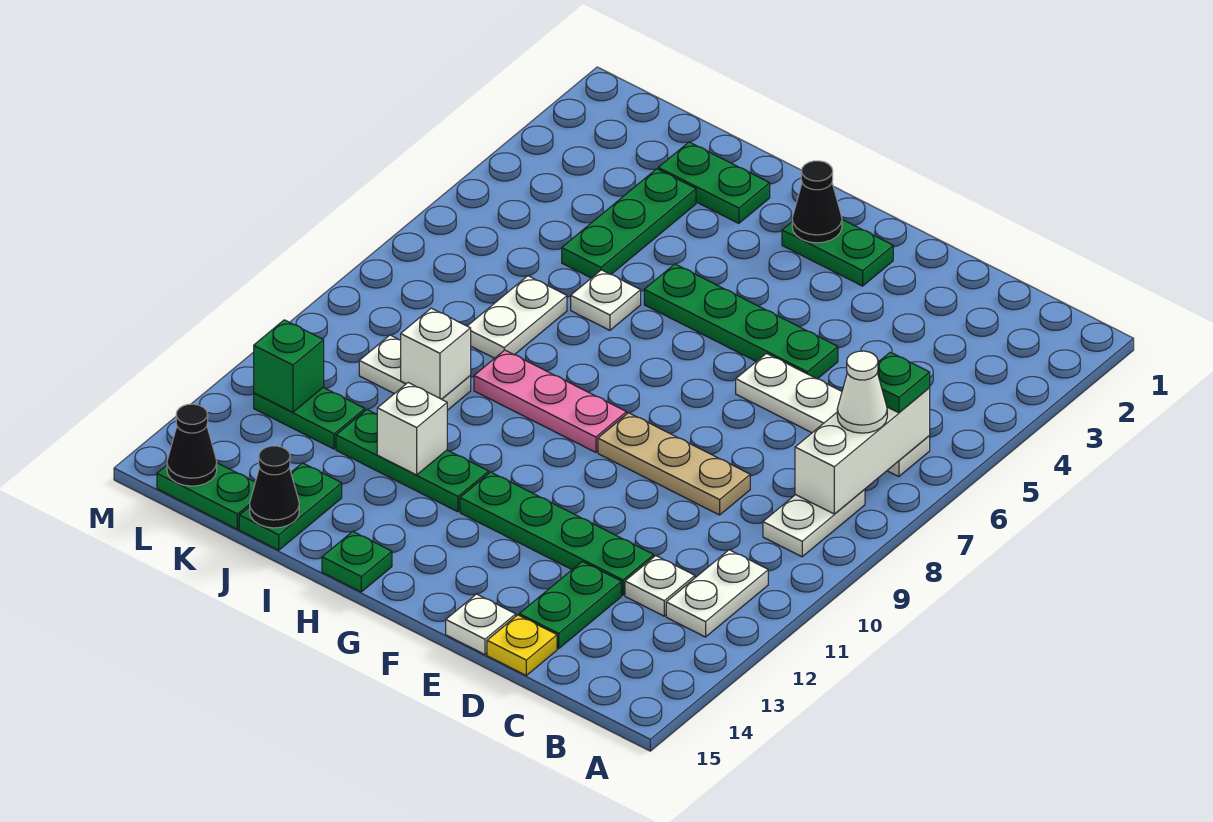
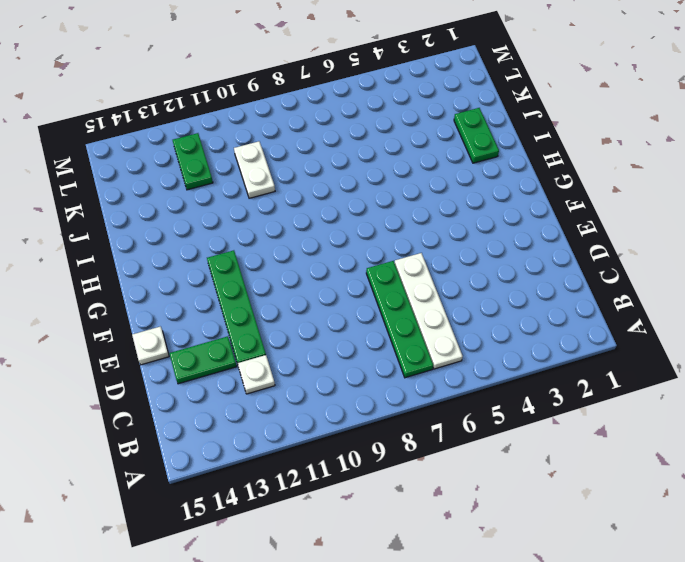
green 1x4 plate [366,261,433,378] -> green 1x4 plate moved to [644,264,838,379]
none -> white 1x2 plate [763,489,865,557]
none -> white 1x2 plate [666,550,768,637]
none -> tan 1x3 plate [598,413,750,515]
none -> yellow 1x1 plate [487,615,557,675]

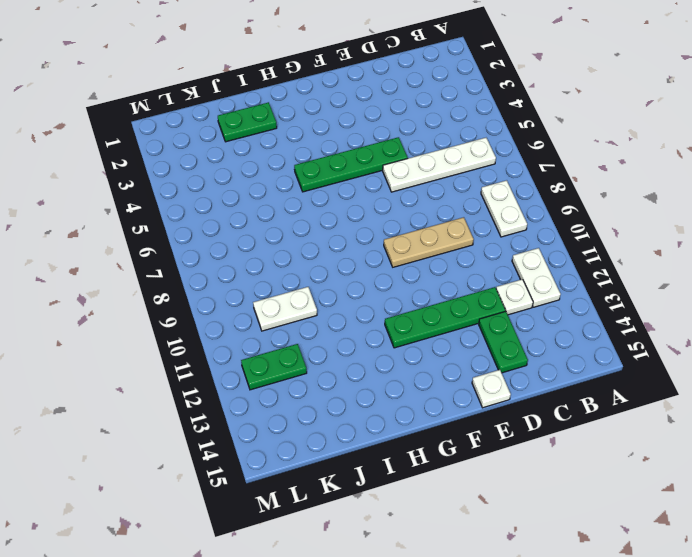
none -> yellow 1x1 plate [487,615,557,675]
none -> green 1x2 plate [782,220,893,286]
none -> pink 1x3 plate [474,350,627,452]
none -> green 1x3 plate [336,410,489,512]

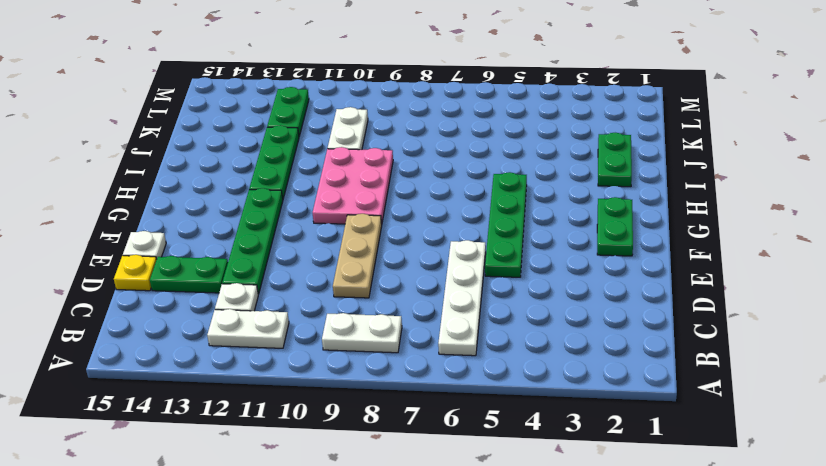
pink 2x3 plate [313,147,393,224] -> pink 1x3 plate [474,350,627,452]
none -> green 1x1 plate [322,532,392,592]
none -> white 1x1 plate [571,270,641,330]
none -> green 1x3 plate [562,169,696,278]
none -> white 1x2 plate [468,276,567,358]

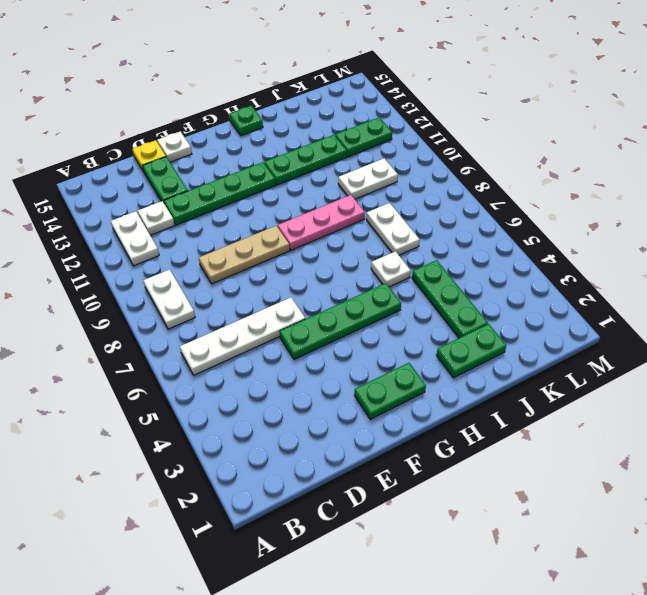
none -> green 1x2 plate [239,463,342,550]
none -> green 1x2 plate [157,463,255,529]
none -> white 1x3 brick [795,388,930,514]
none -> black 1x1 cone [792,161,842,243]

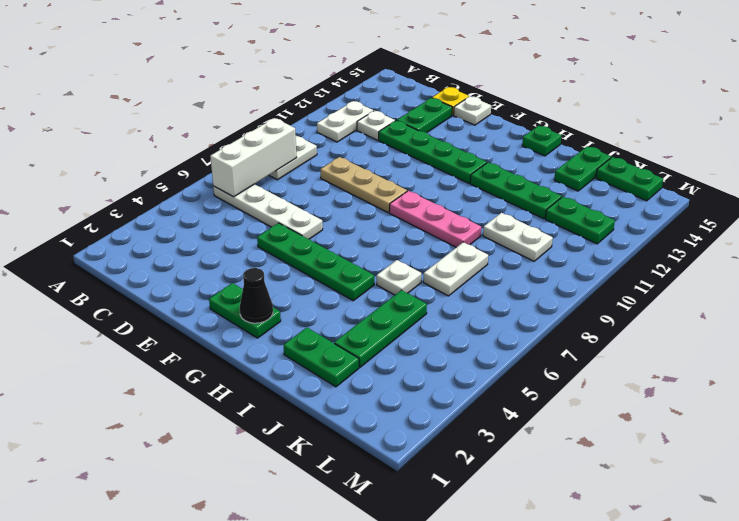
none -> white 1x1 brick [377,383,447,475]
none -> white 1x1 brick [401,308,471,399]
none -> black 1x1 cone [250,446,299,528]
none -> green 1x1 brick [254,320,324,412]

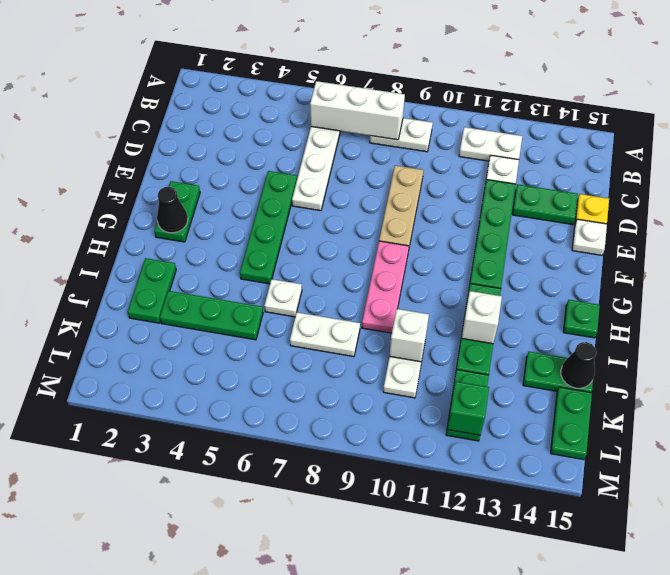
none -> black 1x1 cone [167,404,217,486]
none -> green 1x1 plate [877,352,930,413]
none -> white 1x1 cone [837,351,887,433]

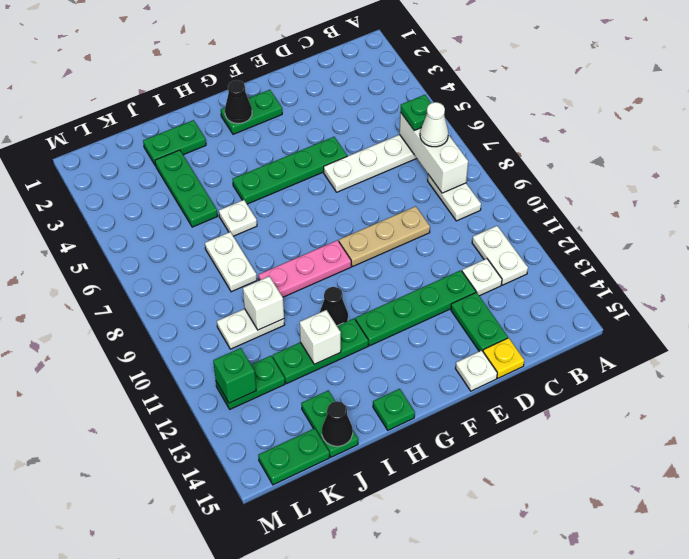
black 1x1 cone [320,287,348,326] -> black 1x1 cone moved to [167,404,217,486]

